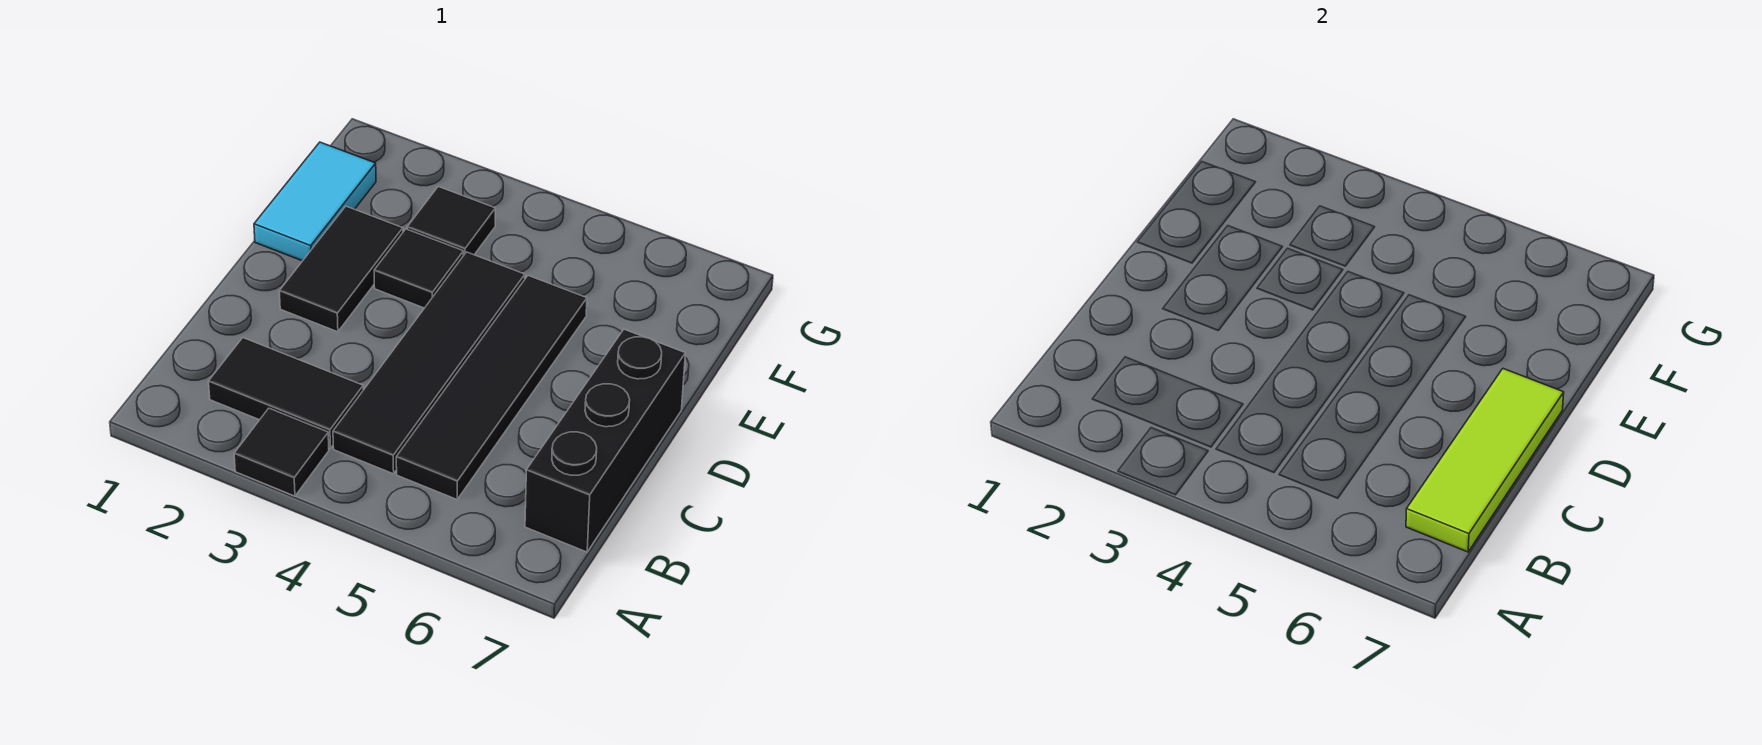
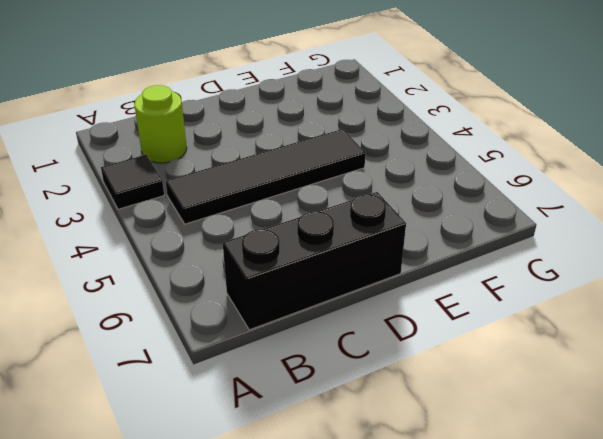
lime 1x1 round brick [134,85,187,163] -> black 1x2 tile [209,338,363,448]
none -> black 1x4 tile [396,276,587,499]
none -> black 1x2 tile [279,206,403,332]

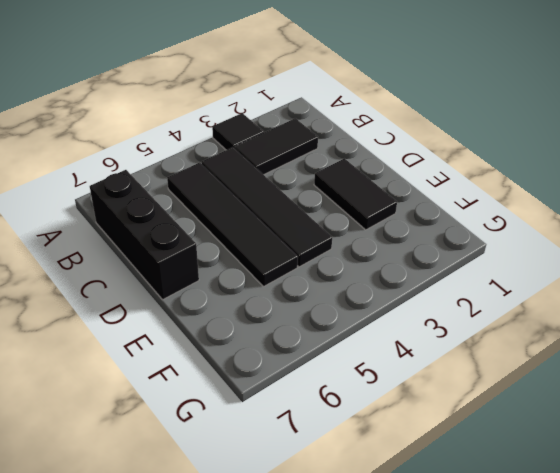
none -> cyan 1x2 tile [254,142,376,261]
none -> black 1x1 tile [374,229,463,308]

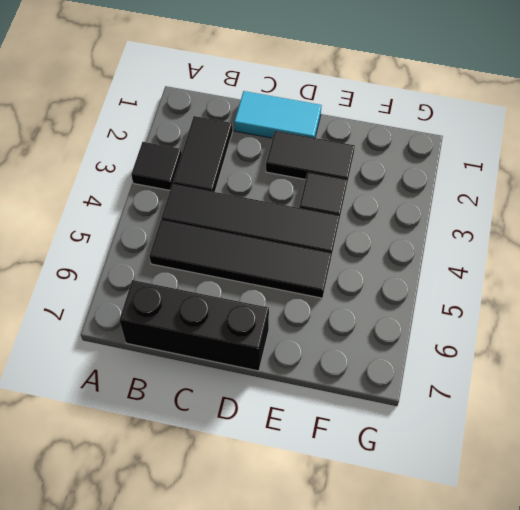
cyan 1x2 tile [234,91,322,138] -> cyan 1x2 tile moved to [254,142,376,261]
none -> black 1x1 tile [407,187,495,256]
none -> lime 1x3 tile [1406,369,1564,552]

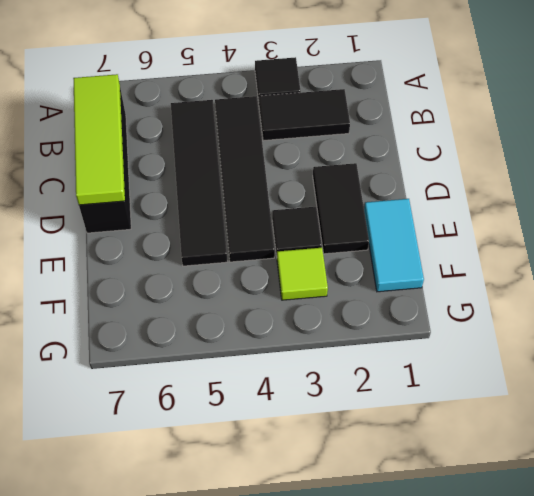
lime 1x1 tile [277,248,328,300] -> black 1x1 tile [407,187,495,256]

